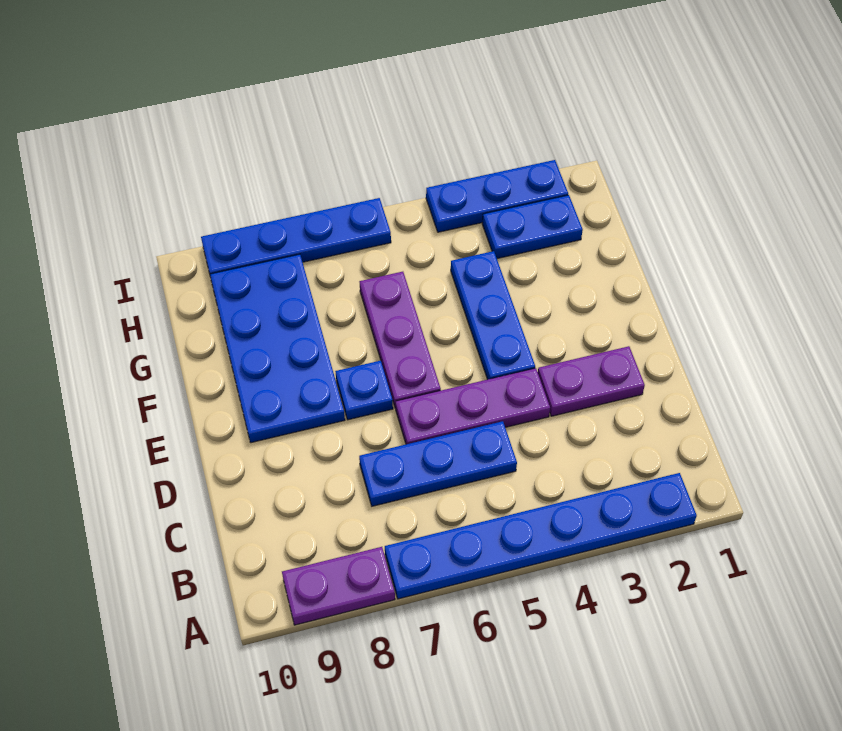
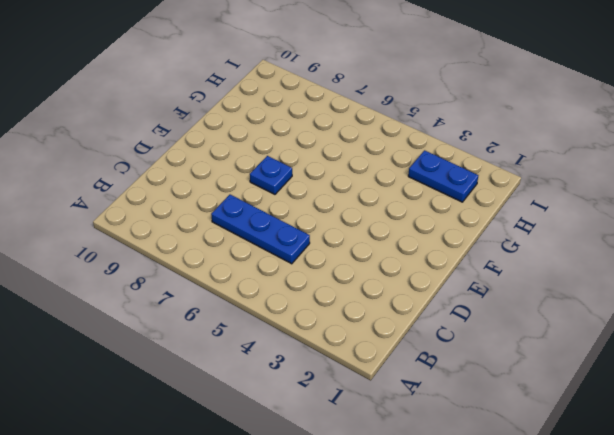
none -> blue 1x6 plate [385,473,697,599]
none -> purple 1x2 plate [282,547,395,625]
none -> purple 1x2 plate [538,346,645,416]

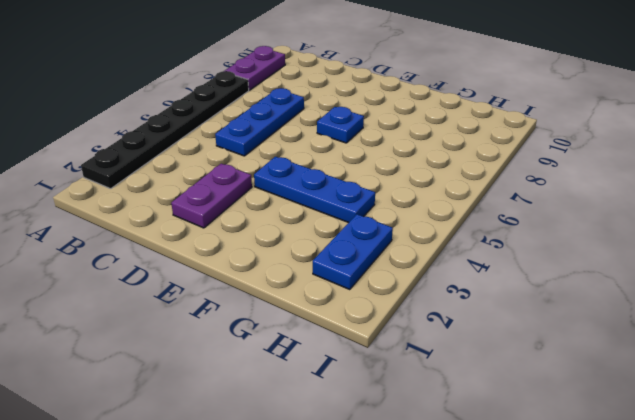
black 1x6 plate [81,71,249,189] -> blue 1x6 plate [385,473,697,599]
none -> purple 1x3 plate [395,368,550,444]
none -> purple 1x3 plate [360,272,441,408]
none -> blue 2x4 plate [210,254,345,443]

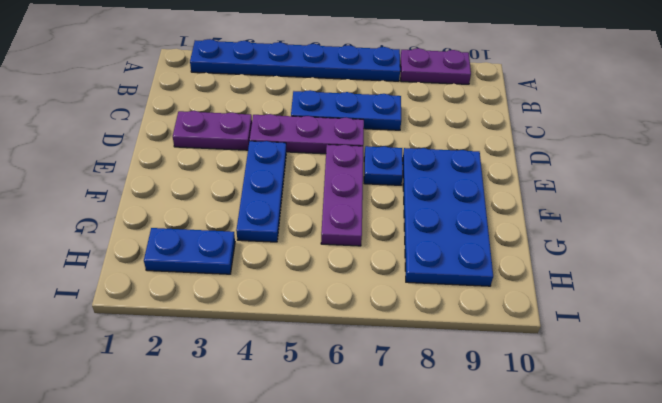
none -> blue 1x3 plate [426,160,568,232]
none -> blue 1x4 plate [201,198,391,274]

